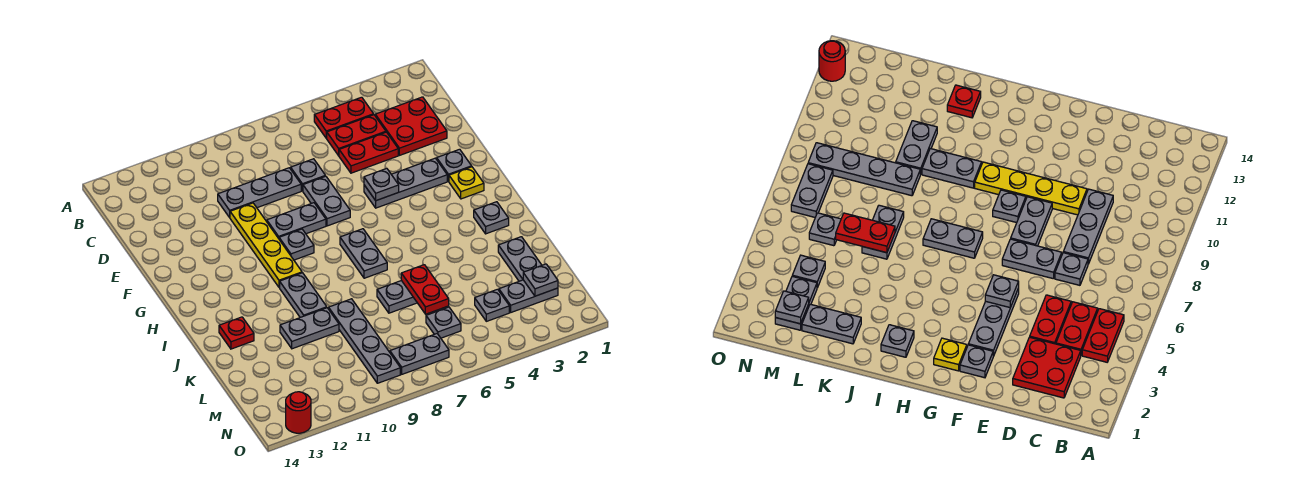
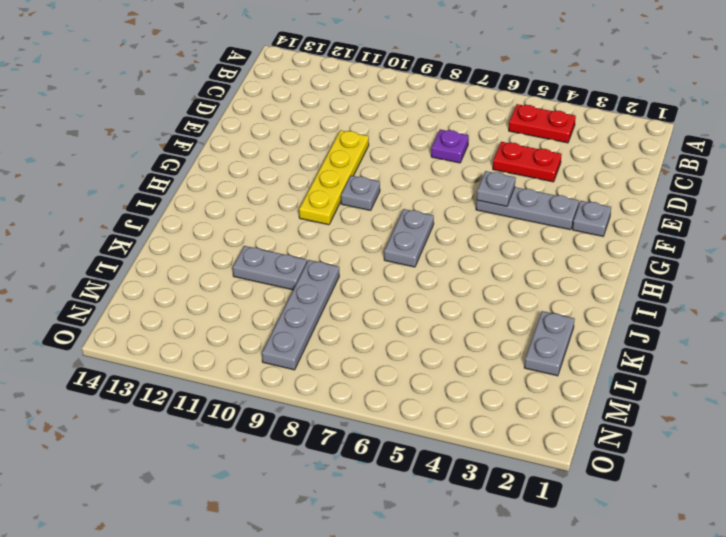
purple 1x1 plate [431,130,469,163] -> grey 1x1 plate [291,159,325,191]
none -> red 2x2 plate [375,97,447,155]
none -> red 1x2 plate [327,115,386,156]
none -> grey 1x3 plate [218,168,301,217]

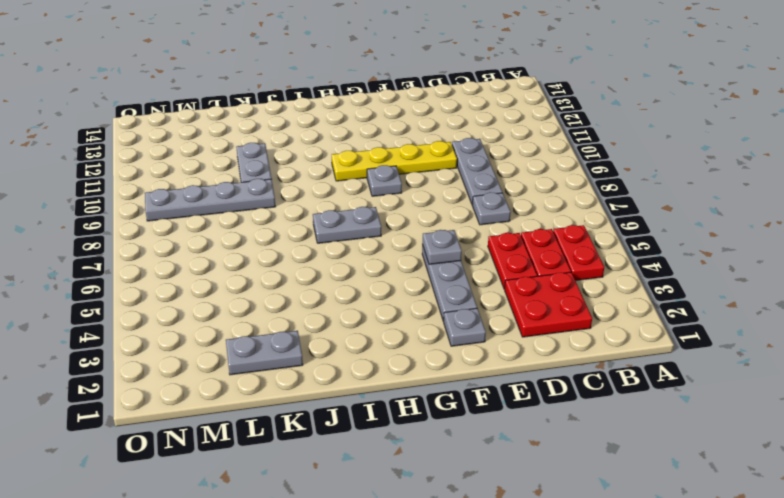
none -> grey 1x2 plate [303,176,350,226]
none -> grey 1x2 plate [267,203,326,238]
none -> yellow 1x1 plate [449,167,484,199]

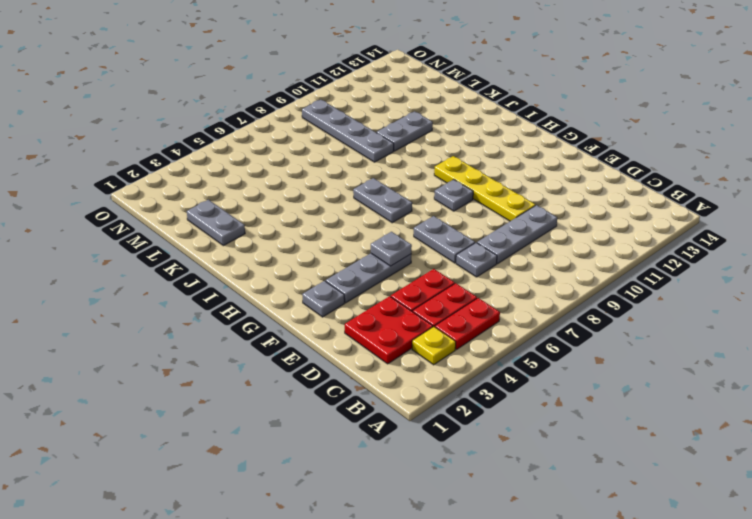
yellow 1x1 plate [412,327,456,365] -> yellow 1x1 plate moved to [449,167,484,199]
none -> grey 1x2 plate [267,203,326,238]
none -> grey 1x1 plate [474,202,509,234]
none -> grey 1x2 plate [280,273,327,317]

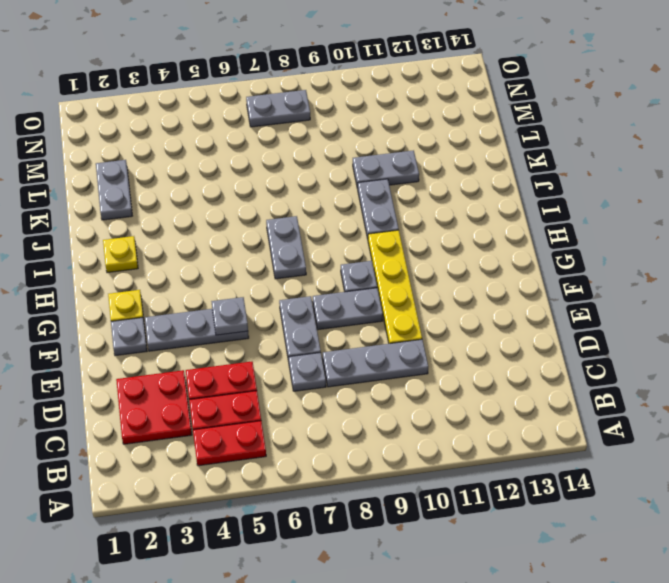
yellow 1x1 plate [103,236,138,273] -> grey 1x1 plate [474,202,509,234]
none -> red 1x1 plate [219,317,254,349]
none -> grey 1x2 plate [377,281,417,313]
none -> grey 1x4 plate [329,299,400,383]

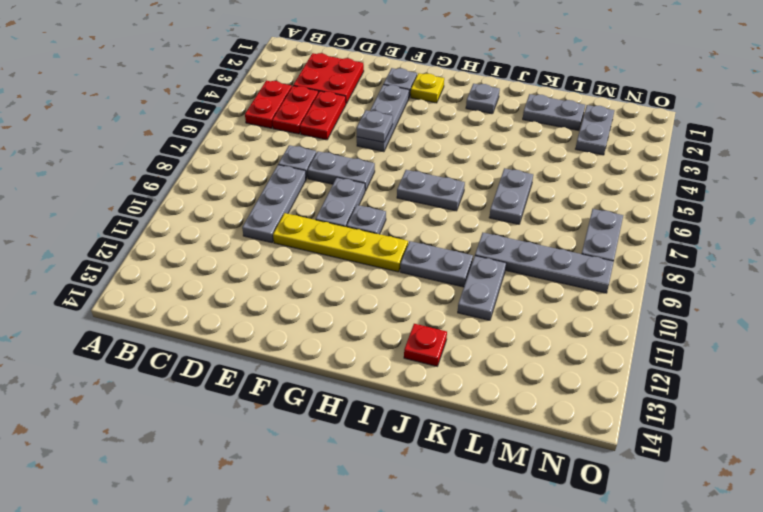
none -> grey 1x1 plate [475,289,509,321]
none -> grey 1x1 plate [426,307,461,338]
none -> red 1x1 round brick [286,392,311,433]

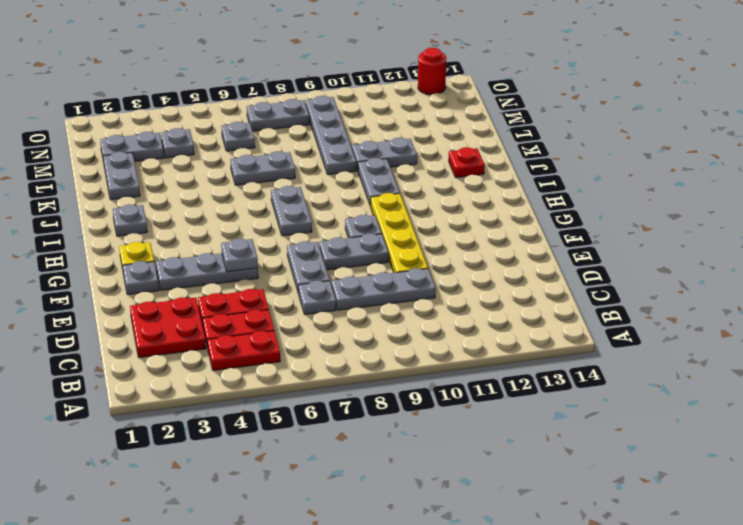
none -> red 1x2 plate [401,265,449,314]
none -> grey 1x1 plate [523,264,558,296]

